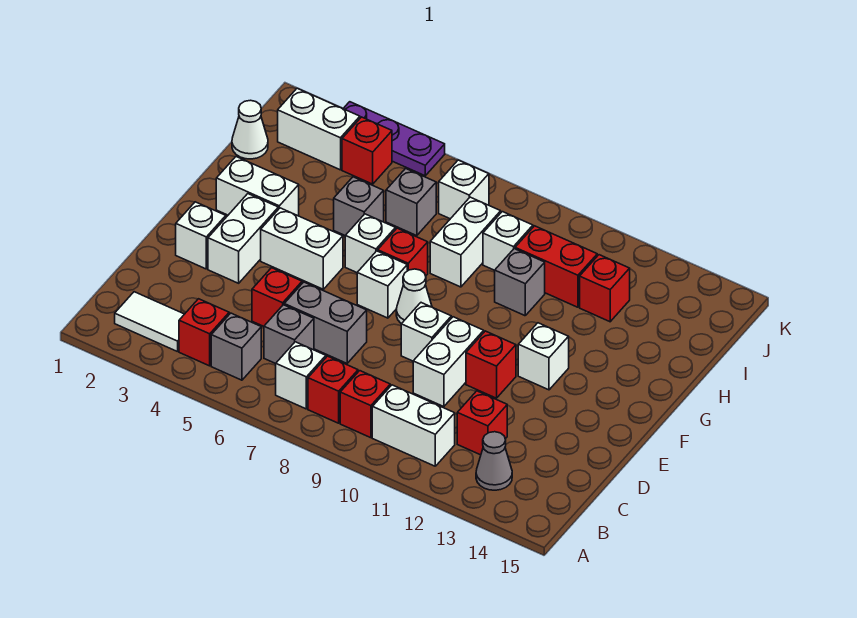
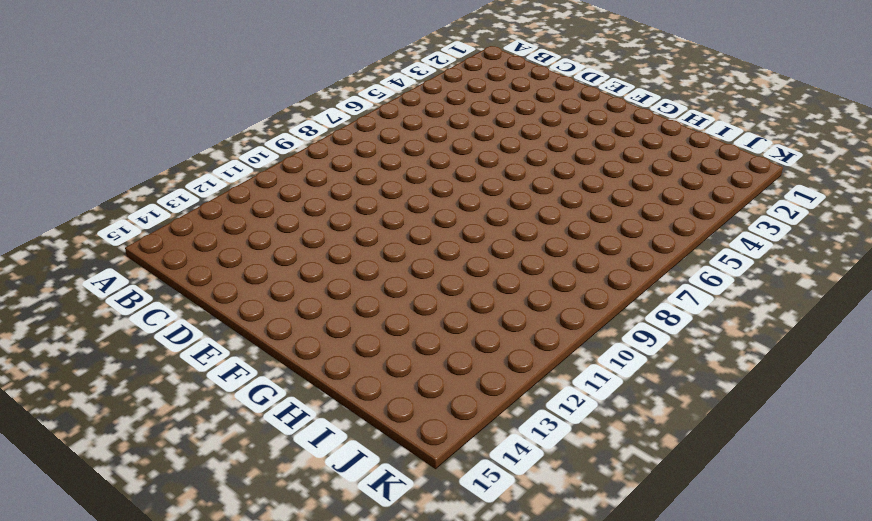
none -> white 1x2 tile [115,292,184,352]
none -> red 1x1 brick [179,299,229,366]
none -> grey 1x1 brick [211,313,261,380]
none -> white 1x1 brick [276,342,326,409]

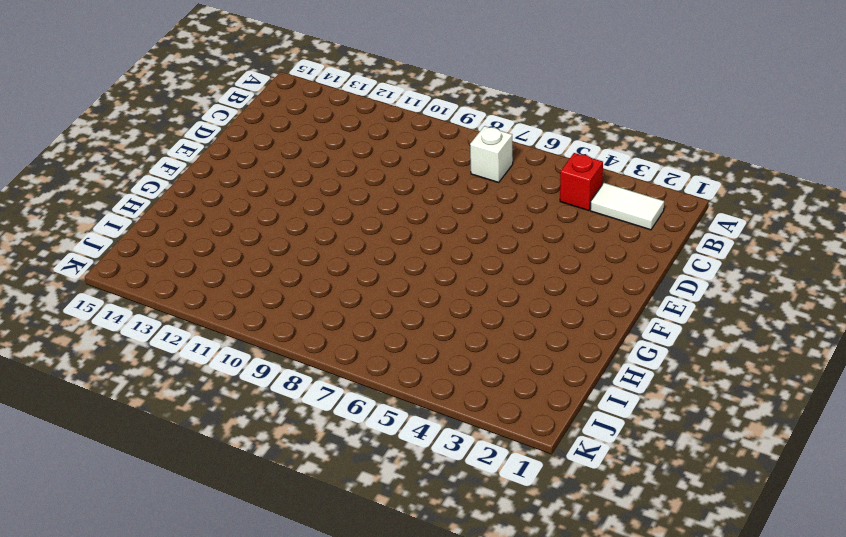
none -> grey 1x1 brick [211,313,261,380]
none -> red 1x1 brick [308,356,358,423]
none -> red 1x1 brick [340,371,390,438]
none -> white 1x2 brick [372,385,455,466]

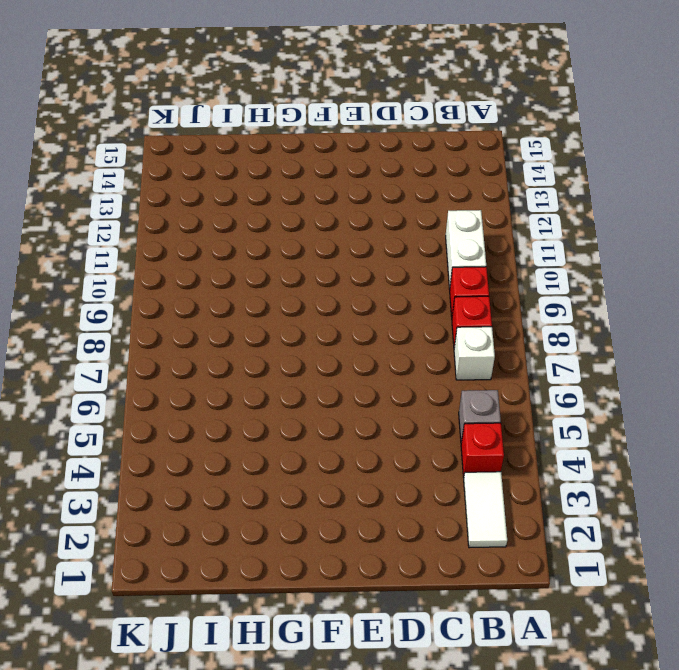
none -> grey 1x1 cone [476,432,512,490]
none -> grey 1x1 brick [264,305,314,364]
none -> red 1x1 brick [457,391,507,455]
none -> red 1x1 brick [252,268,302,326]

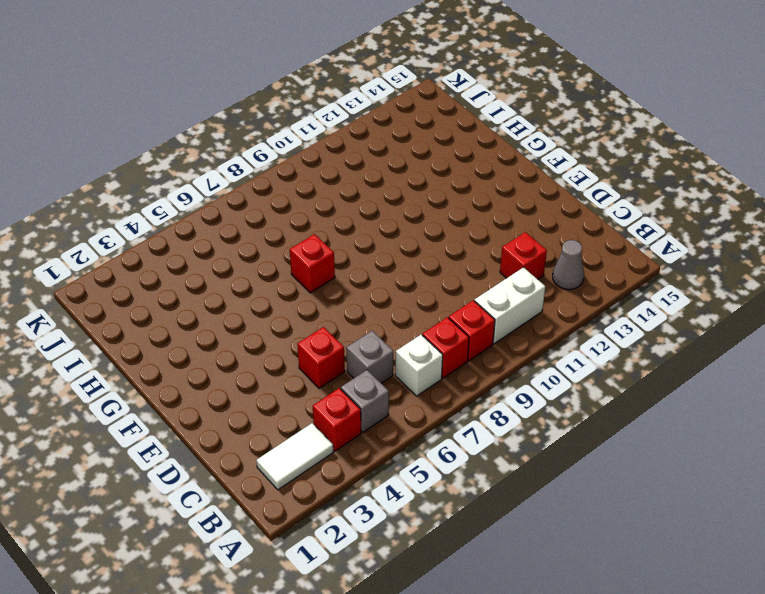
none -> grey 1x2 brick [284,282,367,363]
none -> white 1x2 brick [413,317,484,407]
none -> white 1x1 brick [176,202,226,269]
none -> white 1x2 brick [208,194,278,283]

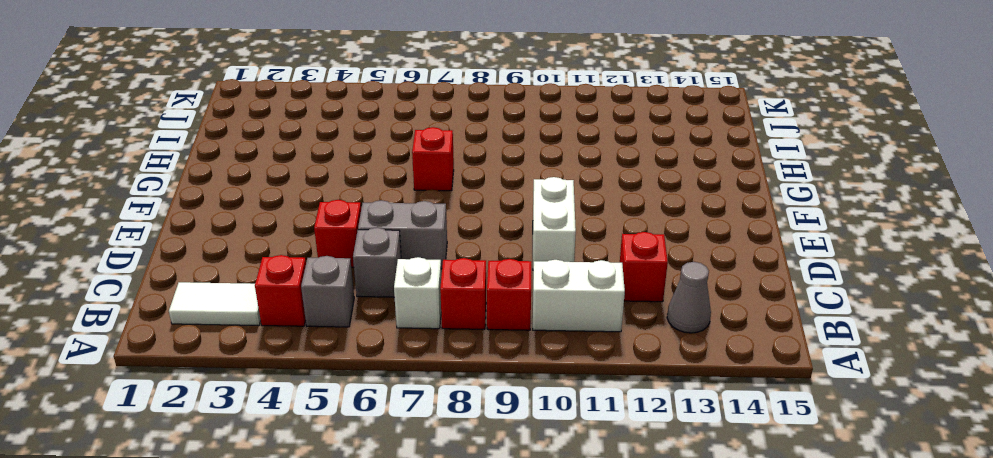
none -> white 1x1 brick [176,202,226,269]
none -> white 1x2 brick [208,194,278,283]
none -> white 1x1 brick [401,303,451,361]
none -> red 1x1 brick [466,331,516,398]

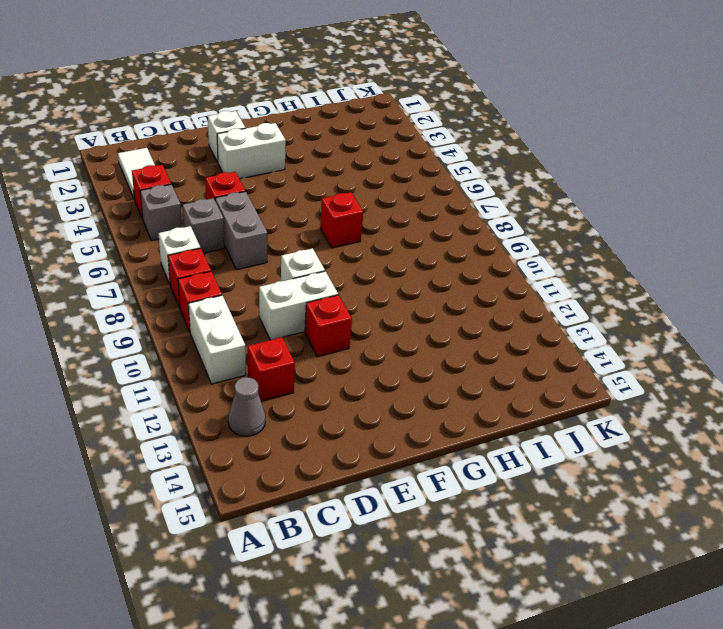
none -> white 1x2 brick [261,208,343,289]
none -> white 1x1 brick [357,251,407,318]
none -> white 1x1 cone [396,269,432,324]
none -> white 1x1 brick [518,323,569,390]

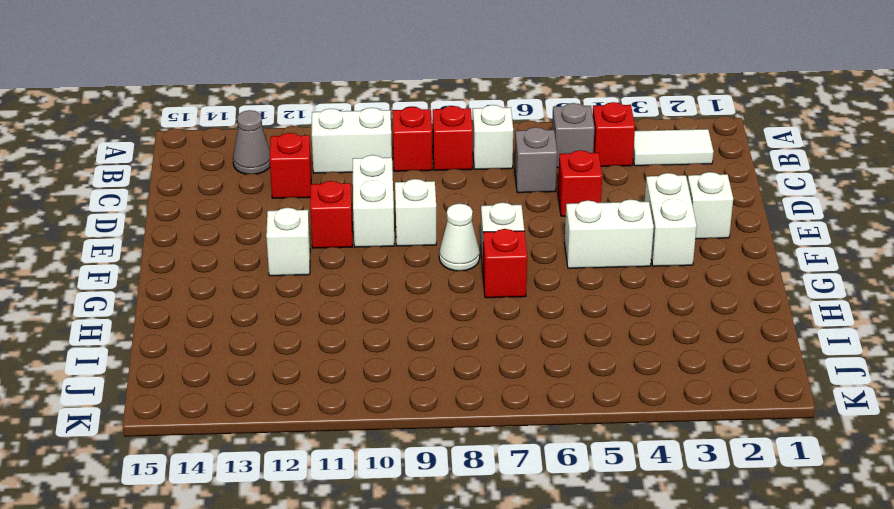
none -> grey 1x2 brick [284,282,367,363]
none -> white 1x2 brick [216,157,299,216]
none -> white 1x1 brick [345,214,395,272]
none -> grey 1x1 brick [334,177,384,235]

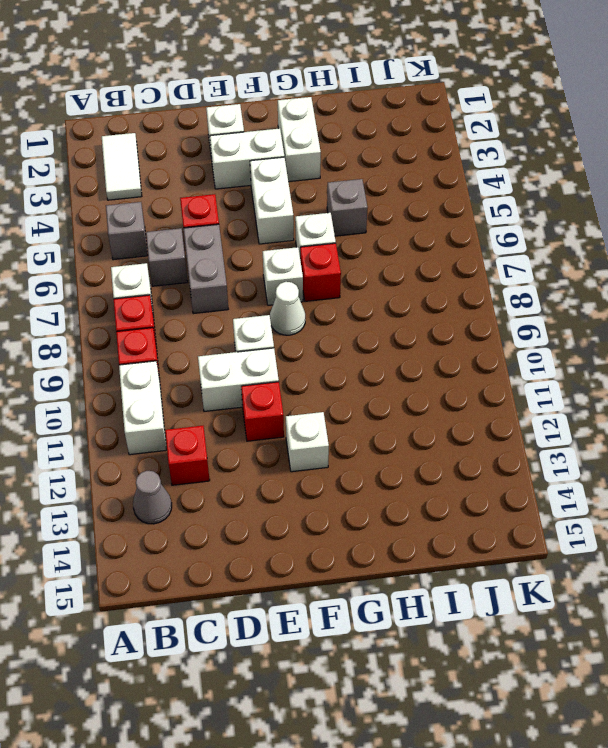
none -> red 1x1 brick [179,299,229,366]
none -> white 1x2 brick [430,197,501,287]
none -> grey 1x1 brick [495,249,545,316]
none -> white 1x1 cone [232,100,268,159]

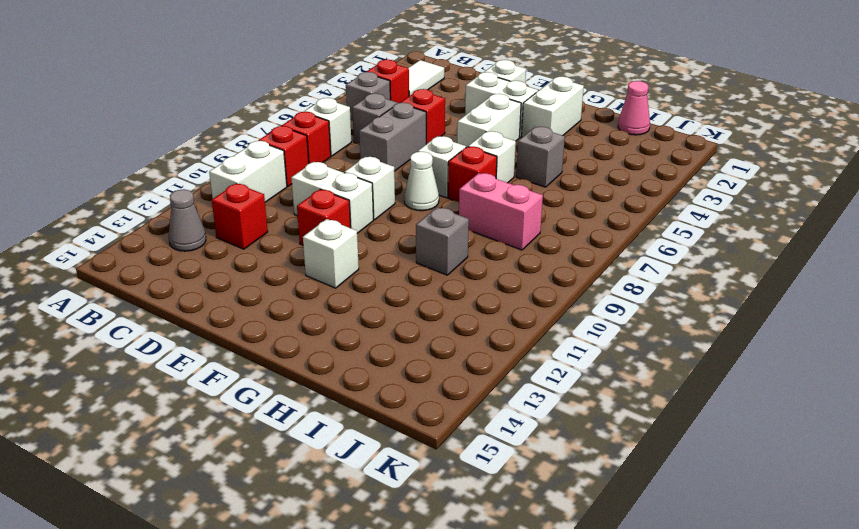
pink 1x2 brick [459,173,543,250] -> white 1x2 brick [430,197,501,287]
pink 1x1 cone [618,81,650,135] -> white 1x1 cone [232,100,268,159]
none -> grey 1x1 brick [386,168,436,236]
none -> white 1x1 brick [483,212,533,270]
none -> red 1x2 brick [515,226,597,307]
none -> red 1x1 brick [580,255,630,322]

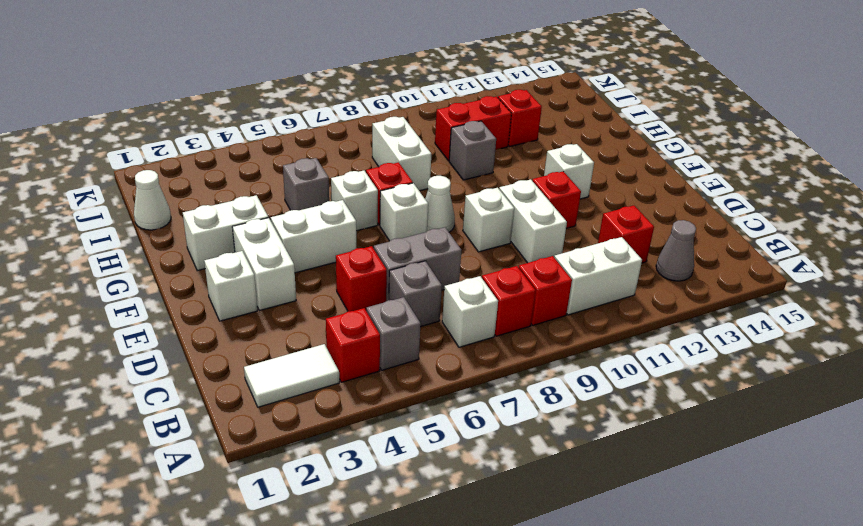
none -> grey 1x1 brick [386,168,436,236]
none -> white 1x1 brick [483,212,533,270]
none -> white 1x2 brick [278,88,360,170]
none -> red 1x1 brick [342,117,392,184]

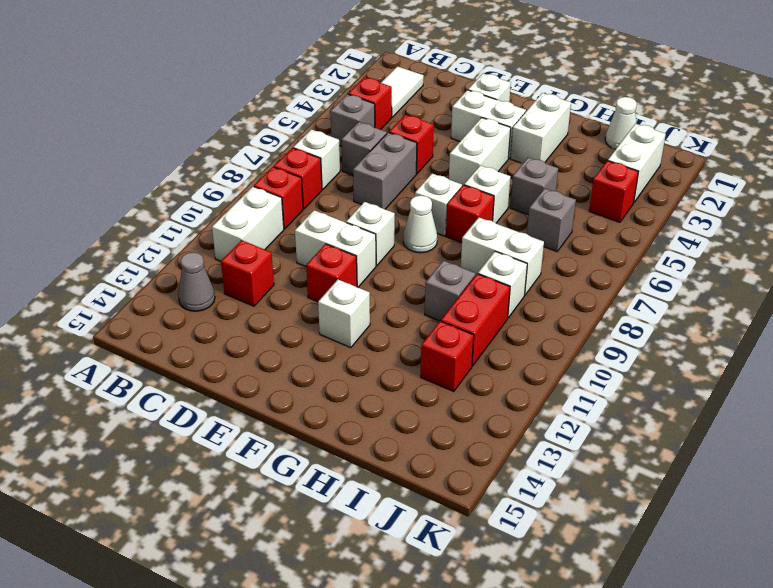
none -> white 1x1 brick [439,160,489,219]
none -> purple 1x3 plate [343,102,445,176]

